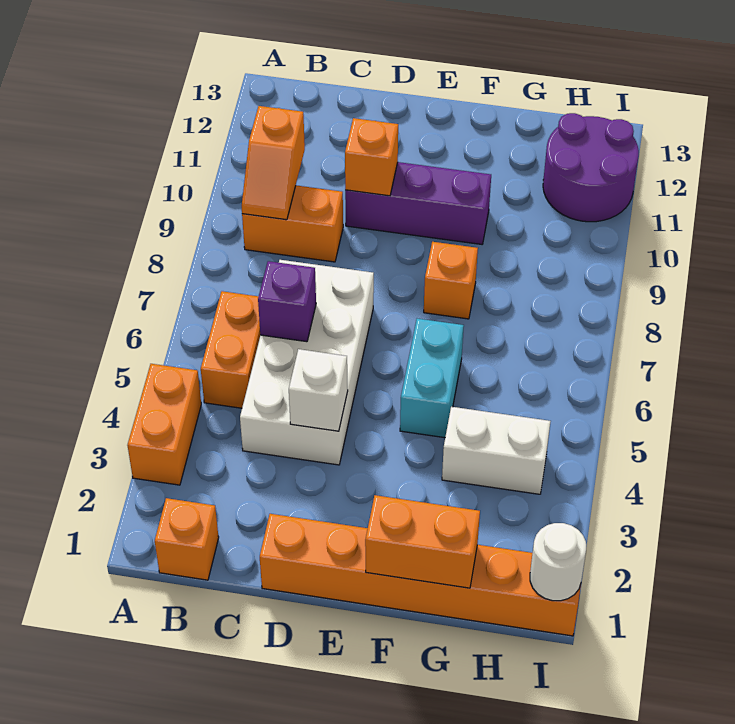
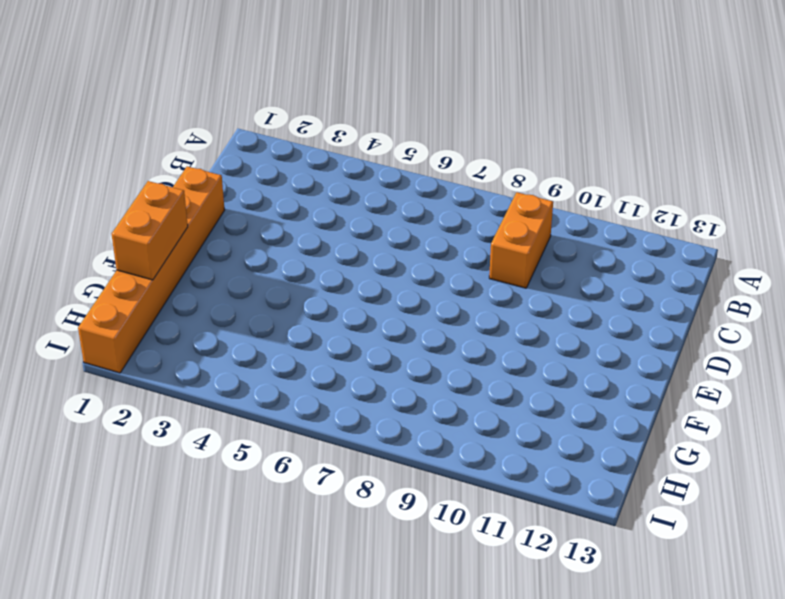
none -> orange 1x2 brick [127,364,201,485]
none -> orange 1x1 brick [155,498,219,580]
none -> orange 1x2 brick [201,291,260,408]

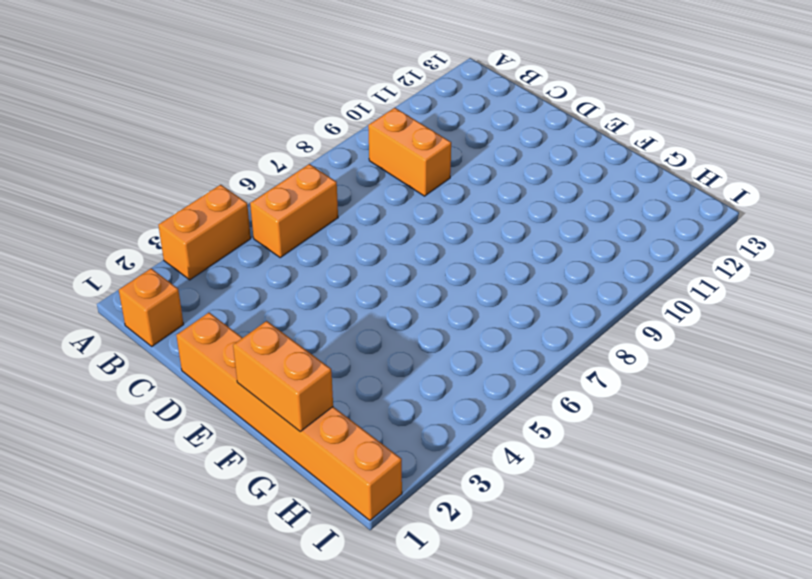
none -> white 2x4 brick [240,260,374,465]
none -> purple 1x3 brick [345,162,491,244]
none -> cyan 1x2 brick [400,319,464,438]

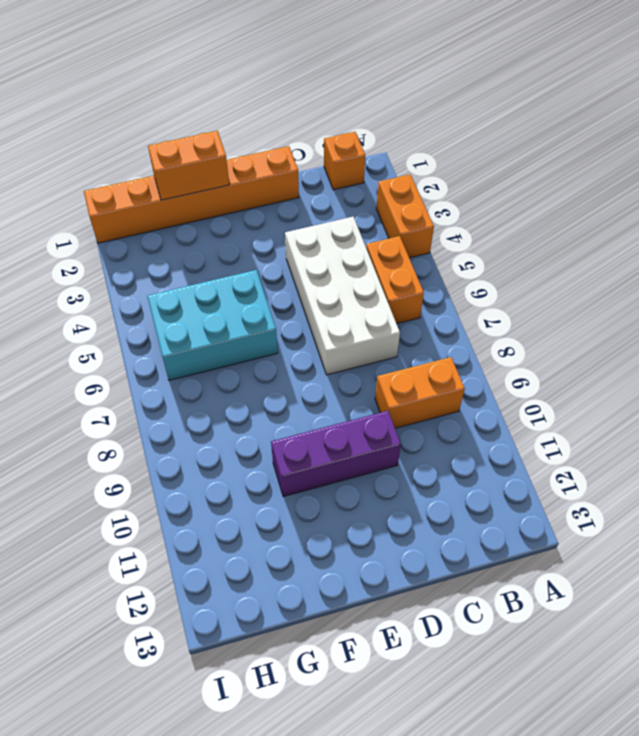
cyan 2x3 brick [147,270,278,380] -> cyan 1x2 brick [400,319,464,438]
none -> orange 1x1 brick [424,242,478,319]
none -> white 1x2 brick [442,407,551,494]
none -> purple 2x2 round brick [543,113,639,222]

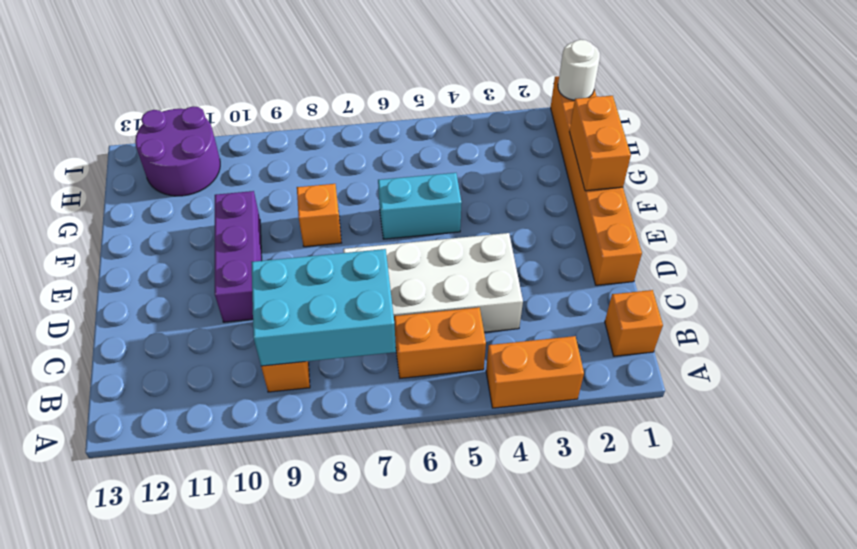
cyan 2x3 brick [251,249,396,366] -> orange 1x2 slope [242,106,305,220]
none -> white 1x2 brick [442,407,551,494]
none -> purple 1x1 brick [258,261,316,342]
none -> white 1x1 brick [289,349,348,431]

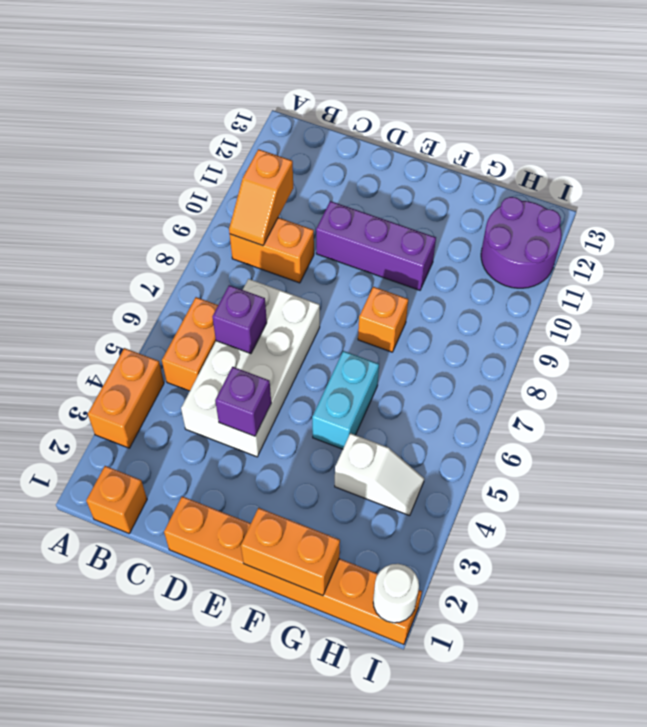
purple 1x1 brick [215,367,271,436] -> white 1x1 brick [289,349,348,431]
white 1x2 slope [335,433,424,516] -> white 1x2 brick [442,407,551,494]
none -> orange 1x1 brick [345,118,398,196]

